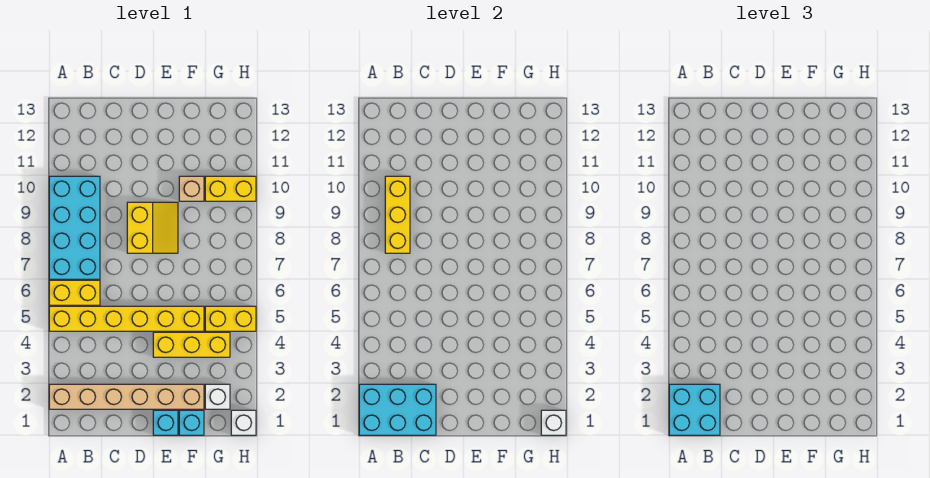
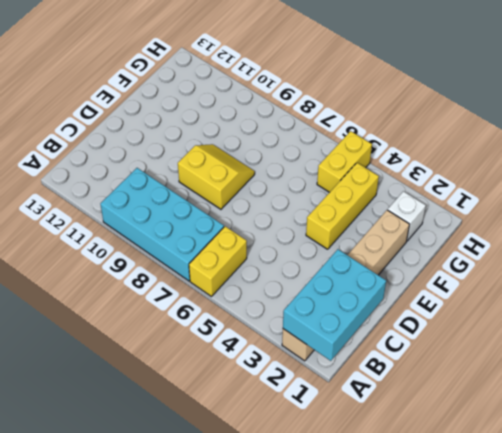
none -> yellow 1x6 brick [49,306,204,331]
none -> cyan 1x1 brick [153,410,178,435]
none -> cyan 1x1 brick [179,410,204,435]

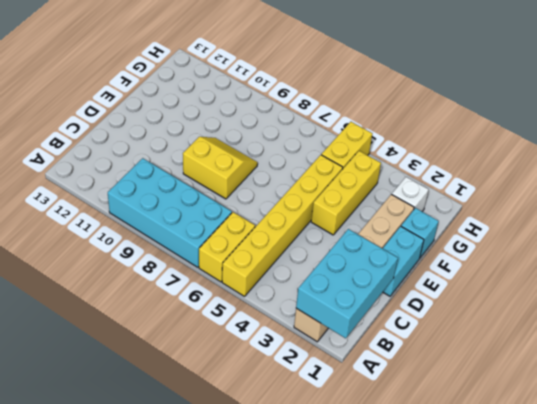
cyan 1x2 brick [383,226,424,296] -> cyan 1x1 brick [153,410,178,435]
none -> tan 1x1 brick [179,176,204,201]
none -> yellow 1x2 brick [205,176,256,201]
none -> white 1x1 brick [231,410,256,435]

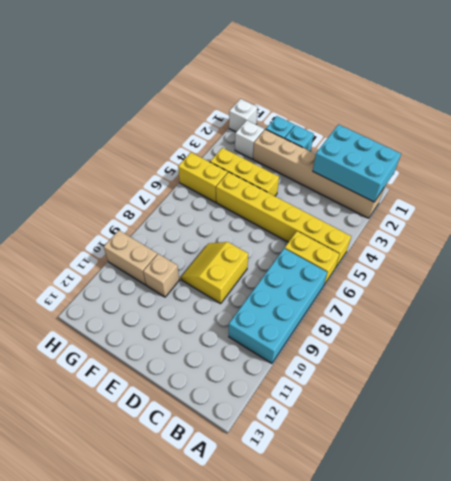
tan 1x2 brick [104,230,157,285] -> yellow 1x2 brick [205,176,256,201]
none -> yellow 1x3 brick [385,176,410,253]
none -> white 1x1 brick [541,410,566,435]
none -> cyan 2x2 brick [669,384,720,435]

